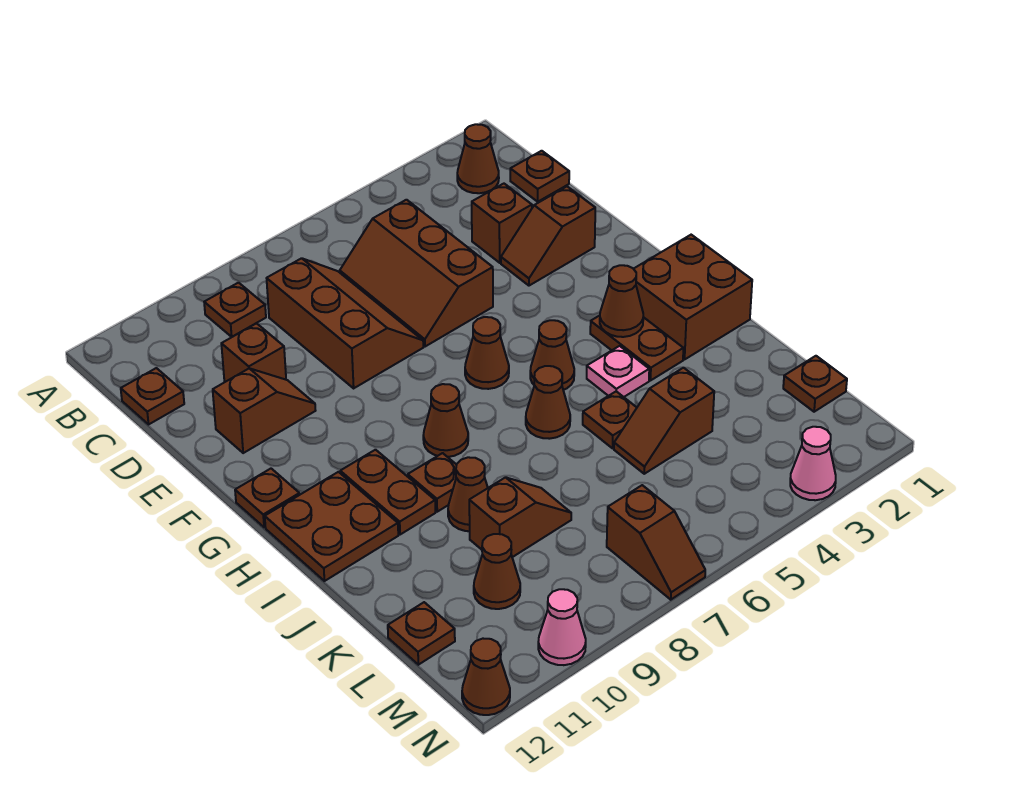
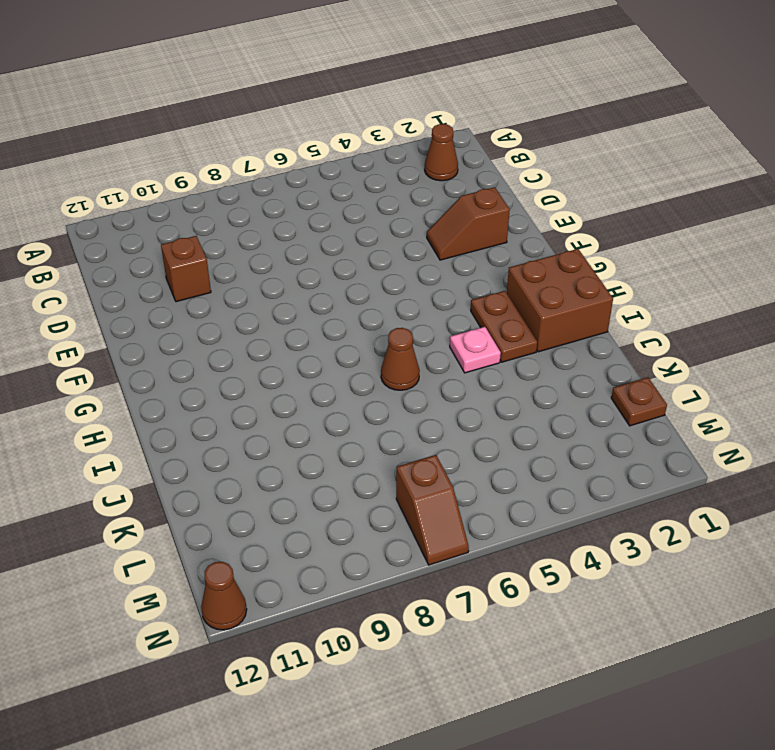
none -> brown 1x1 plate [204,283,266,337]
none -> brown 1x1 plate [510,151,569,202]
none -> brown 2x3 slope [340,200,493,347]
none -> brown 2x3 slope [267,258,423,388]

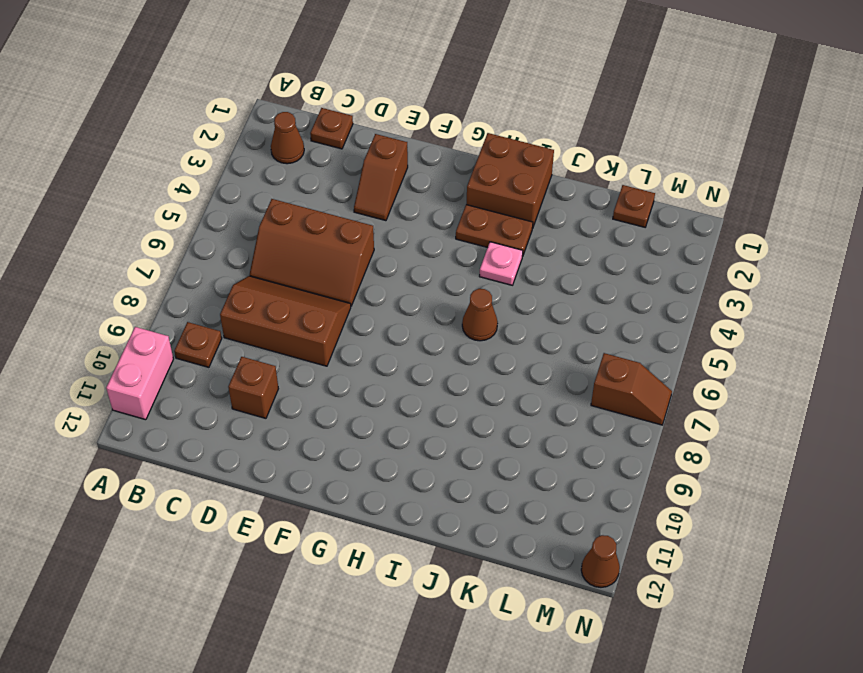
pink 1x2 brick [106,327,173,420] -> none
none -> brown 1x1 plate [121,368,184,424]
none -> brown 1x1 brick [472,184,532,263]
none -> brown 1x2 slope [213,368,316,453]
none -> brown 1x1 cone [465,317,509,389]

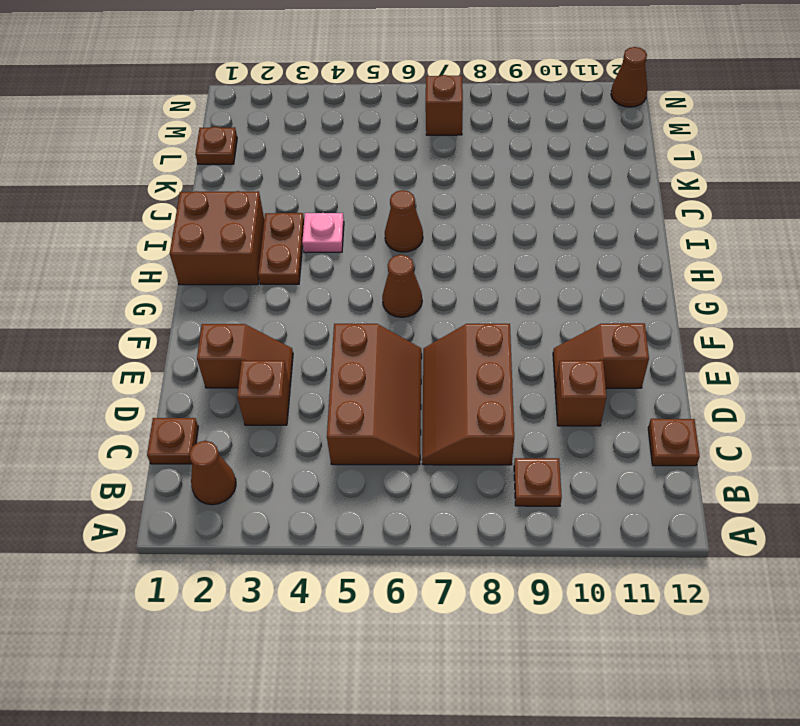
none -> brown 1x1 plate [235,469,300,527]
none -> brown 1x1 cone [530,320,574,390]
none -> brown 1x1 cone [423,384,468,457]
none -> brown 1x2 plate [340,450,435,535]

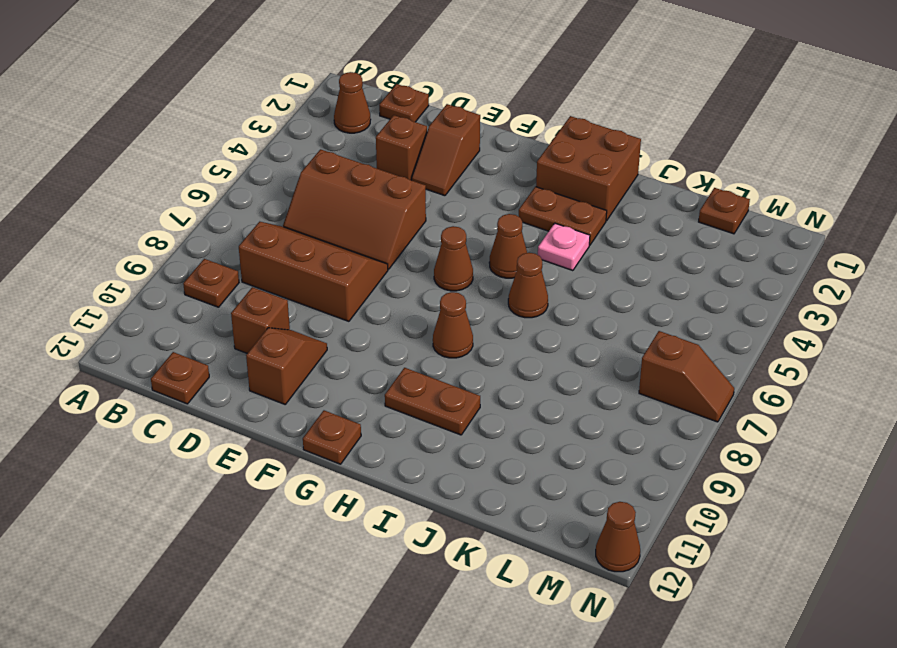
none -> brown 2x2 plate [265,472,398,581]
none -> brown 1x1 plate [408,453,456,512]
none -> brown 1x1 plate [583,391,637,448]
none -> brown 1x1 cone [448,457,488,531]

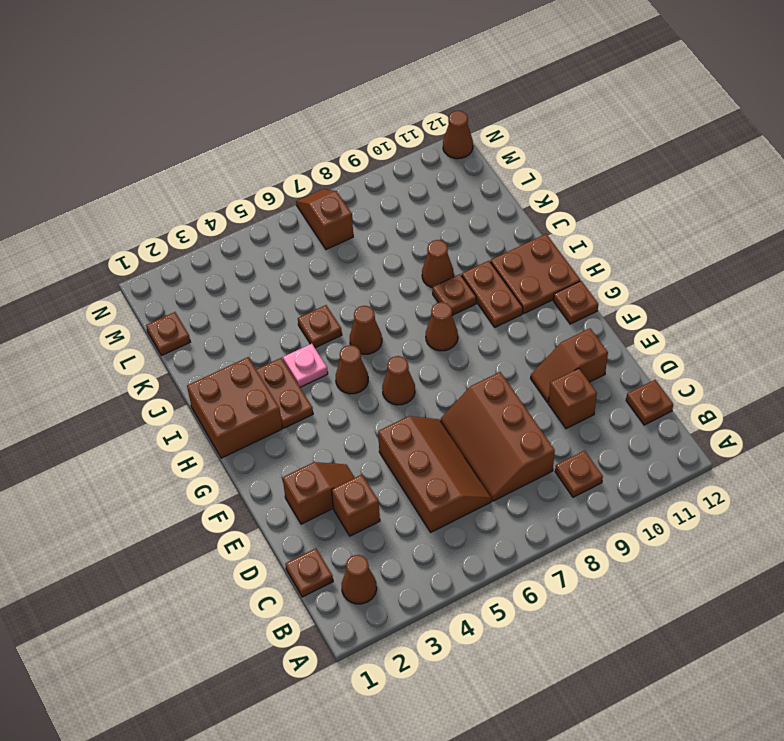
none -> brown 1x2 slope [614,368,714,474]
none -> brown 1x2 slope [469,477,571,557]
none -> brown 1x1 cone [474,534,520,609]
none -> brown 1x1 plate [388,602,455,665]

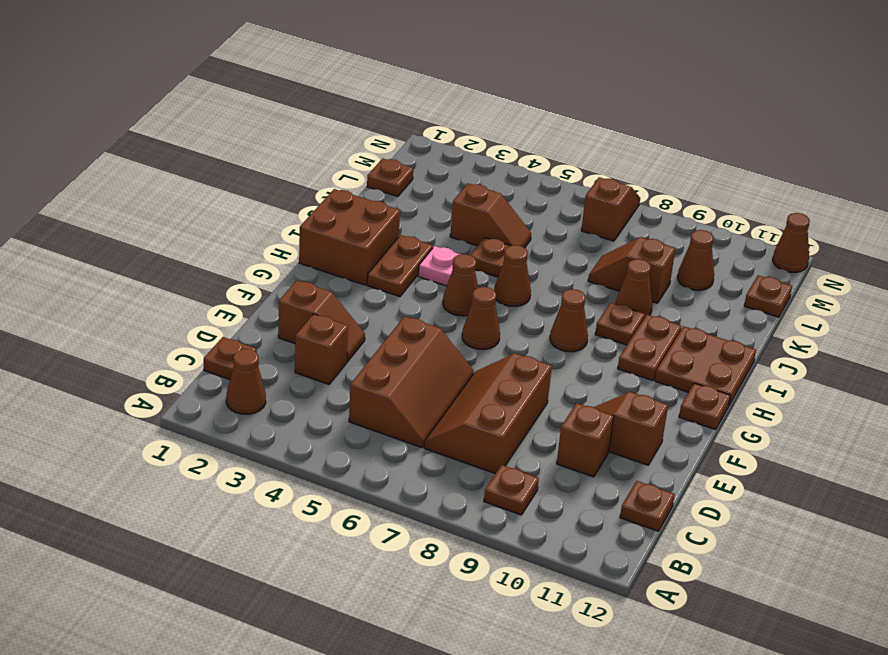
none -> pink 1x1 cone [790,427,836,500]
none -> pink 1x1 cone [538,589,586,665]
none -> brown 1x1 cone [600,265,643,337]

